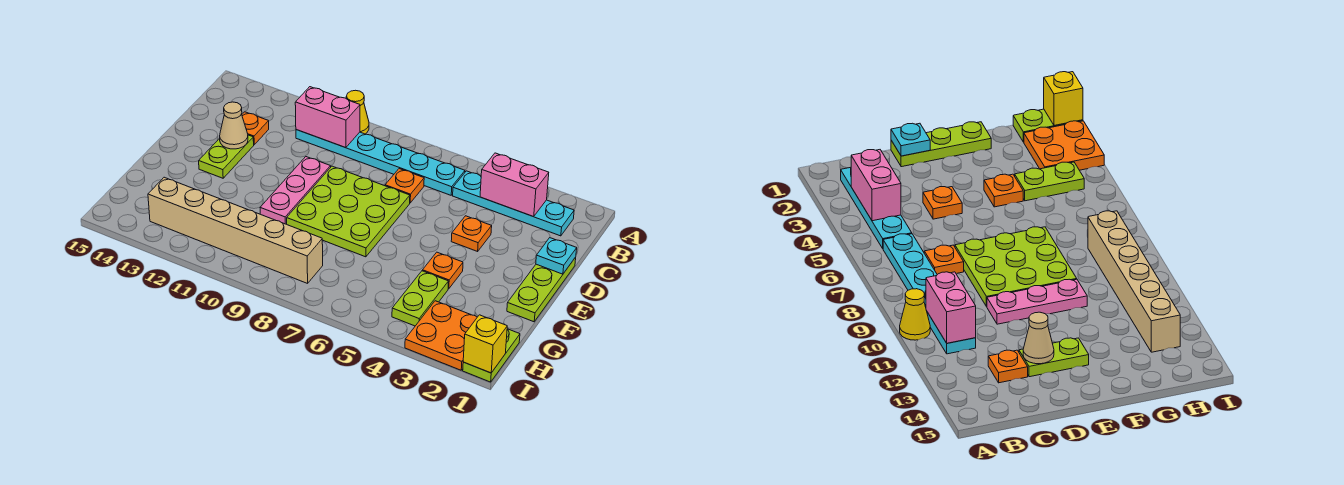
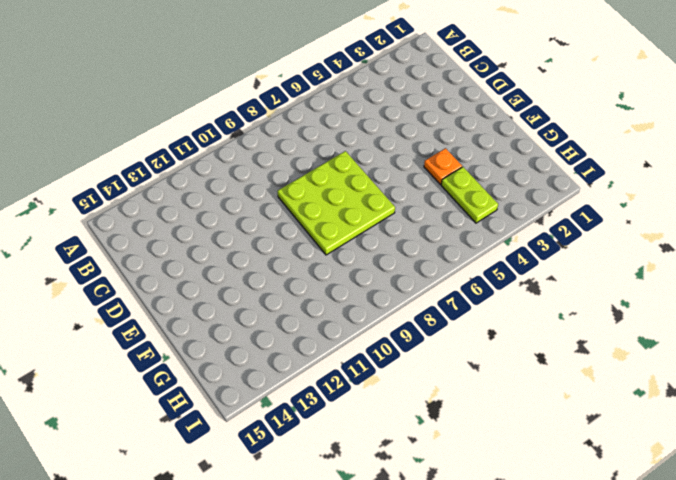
none -> yellow 1x1 cone [346,90,369,134]
none -> cyan 1x4 plate [453,171,574,236]
none -> cyan 1x6 plate [296,130,465,195]

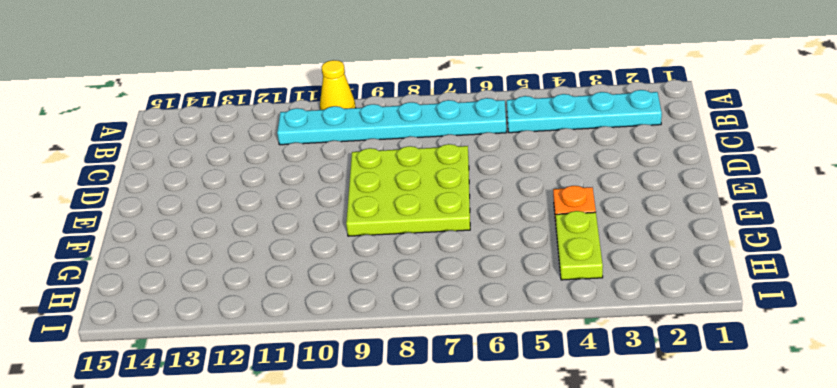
none -> orange 1x1 plate [385,169,424,203]
none -> orange 1x1 plate [242,112,269,145]
none -> lime 1x3 plate [507,257,576,322]

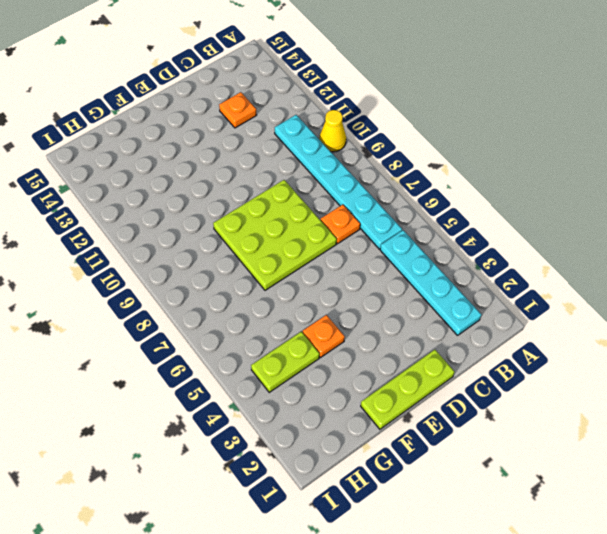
none -> orange 1x1 plate [451,216,492,251]
none -> pink 1x3 plate [260,157,331,224]
none -> lime 1x2 plate [199,135,254,178]

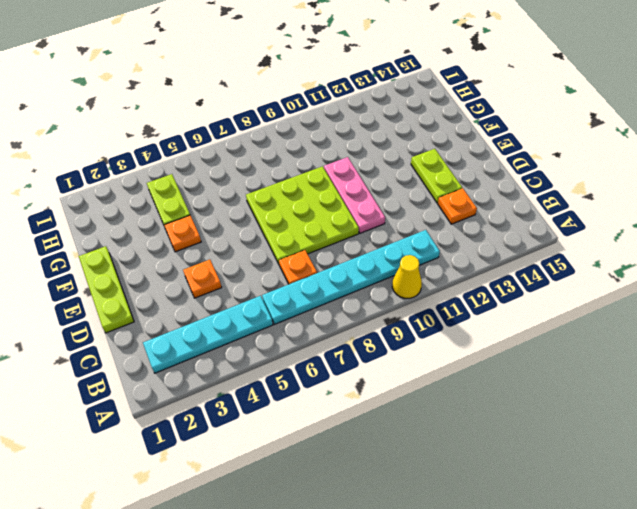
none -> lime 1x2 plate [463,329,520,382]
none -> orange 2x2 plate [405,301,477,370]
none -> tan 1x6 brick [148,177,323,283]

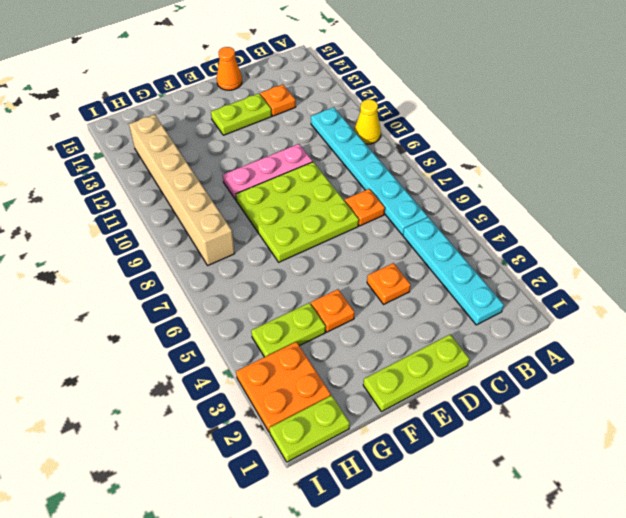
orange 1x1 cone [217,47,242,90] -> none
none -> pink 1x2 brick [480,153,549,217]
none -> pink 1x2 brick [295,87,360,148]
none -> cyan 1x1 plate [536,238,577,274]

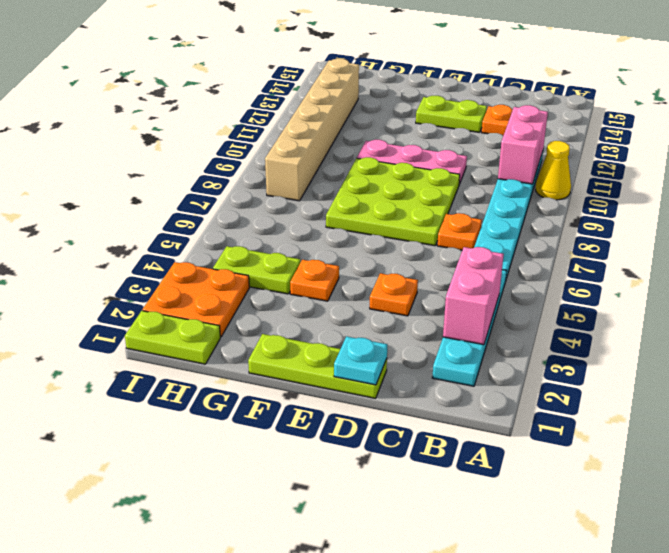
none -> tan 1x1 cone [220,102,248,149]
none -> yellow 1x1 brick [463,315,507,373]

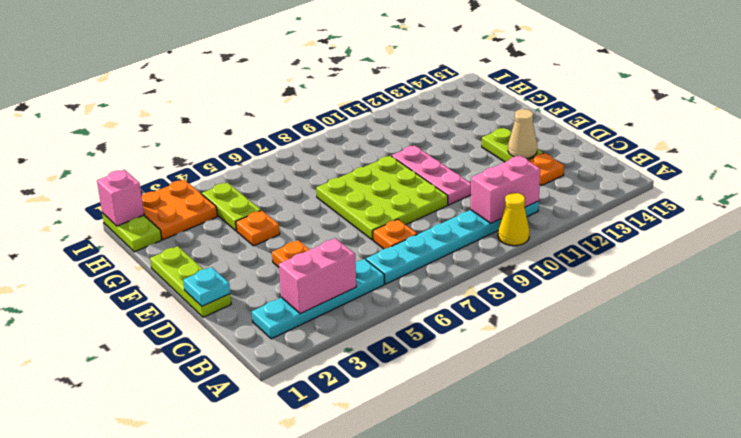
pink 1x1 brick [97,170,144,226] -> yellow 1x1 brick [463,315,507,373]
none -> tan 1x6 brick [148,177,323,283]

